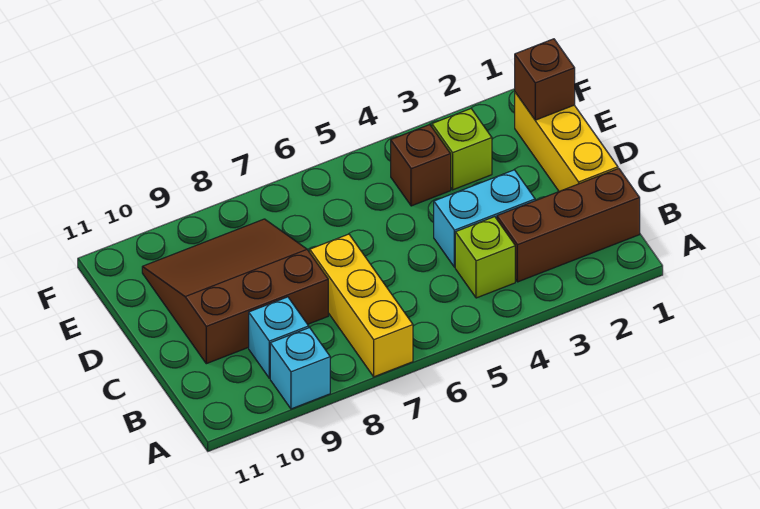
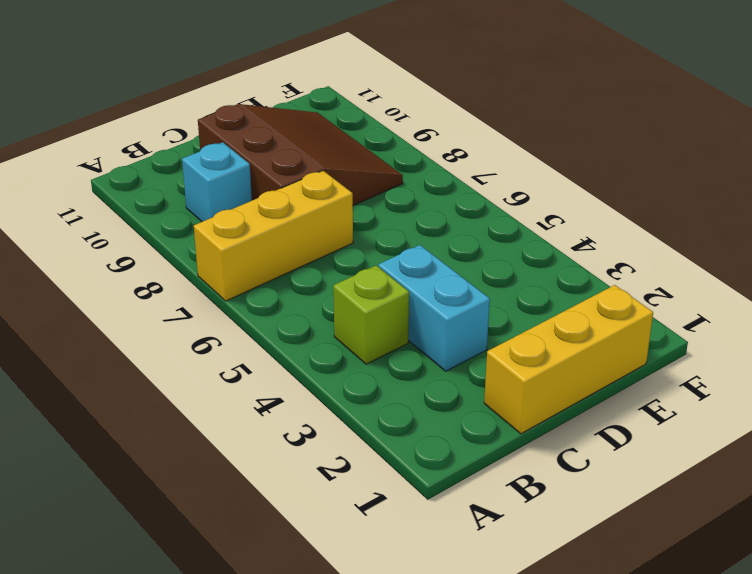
none -> cyan 1x1 brick [270,328,330,409]
none -> brown 1x3 brick [497,168,640,282]

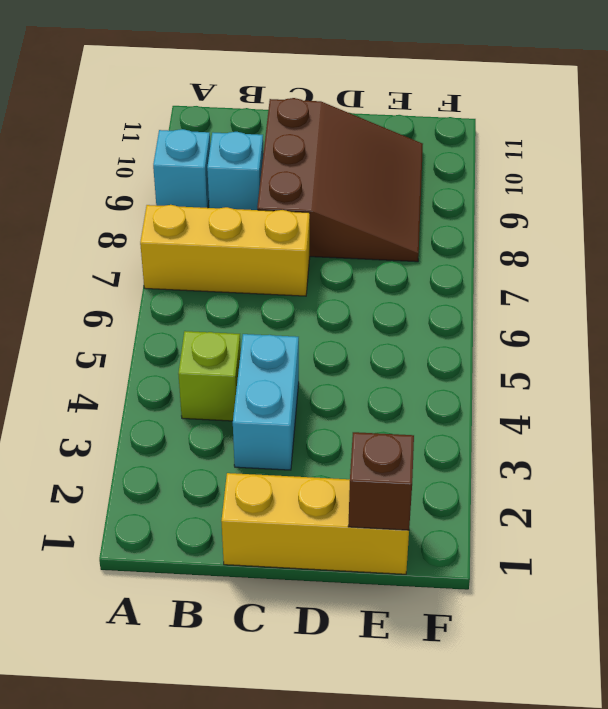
none -> brown 1x3 brick [497,168,640,282]
none -> lime 1x1 brick [432,109,492,190]

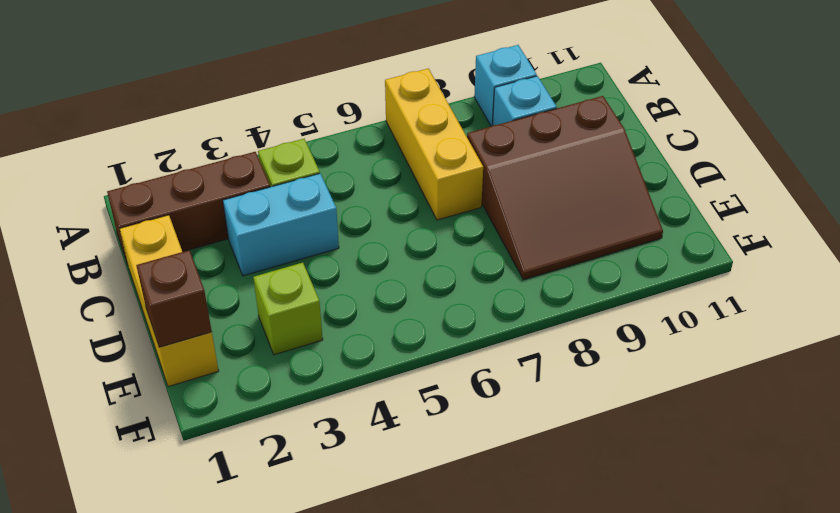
none -> brown 1x1 brick [391,124,451,206]

